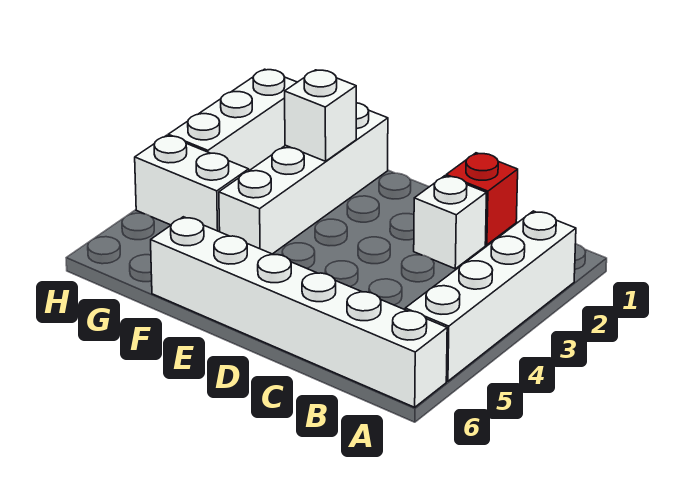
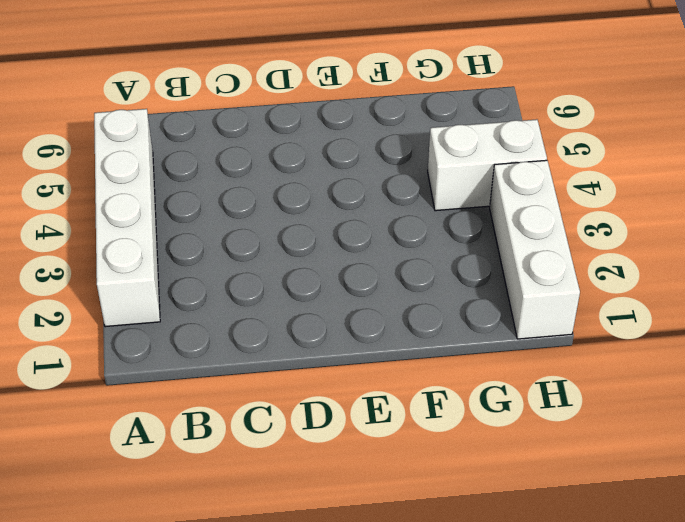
none -> white 1x6 brick [151,217,447,407]
none -> red 1x1 brick [446,153,518,245]

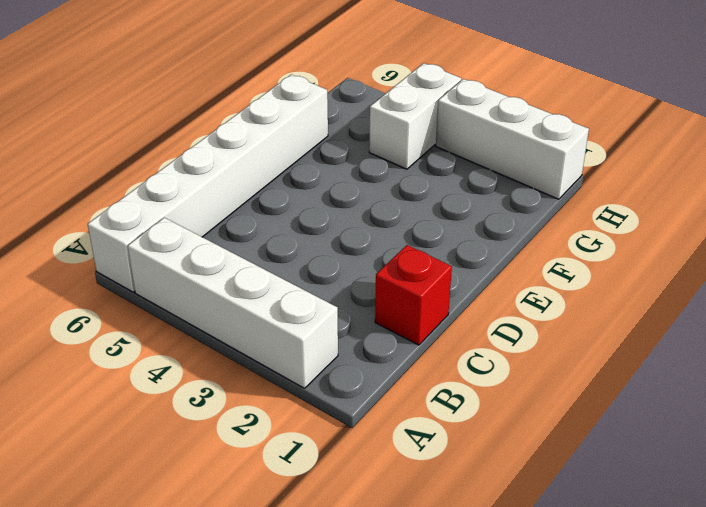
none -> white 1x1 brick [414,176,486,269]
none -> white 1x4 brick [219,103,388,254]

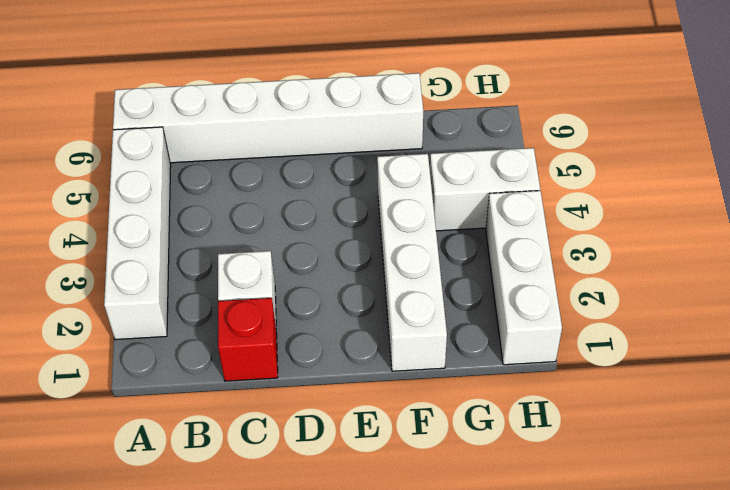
none -> white 1x1 brick [285,70,356,161]

